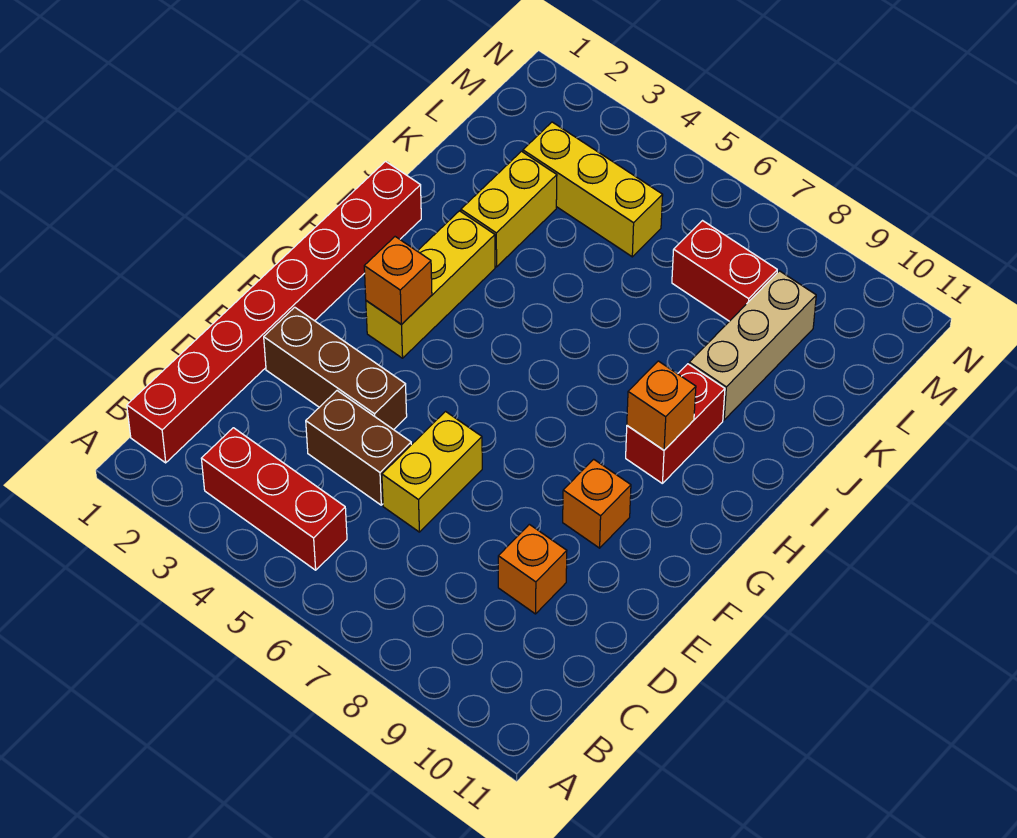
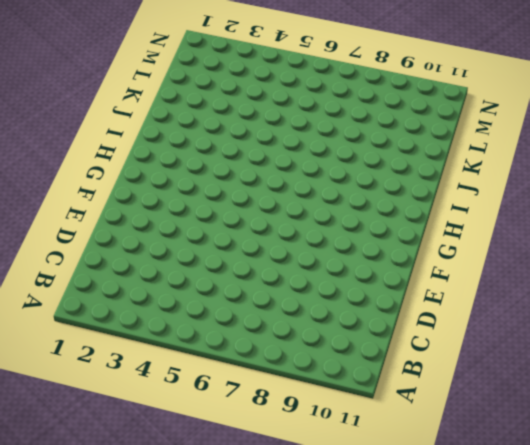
none -> red 1x8 brick [127,161,421,463]
none -> red 1x3 brick [201,428,347,570]
none -> brown 1x2 brick [306,391,411,505]

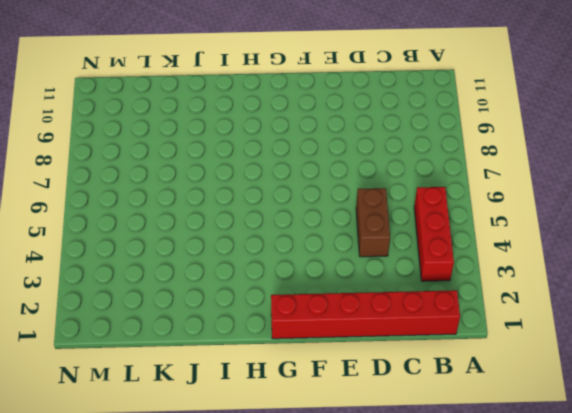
red 1x6 brick [271,290,460,339] -> red 1x8 brick [127,161,421,463]
none -> yellow 1x2 brick [382,412,482,532]
none -> orange 1x1 brick [498,524,567,614]
none -> brown 1x3 brick [264,307,407,430]

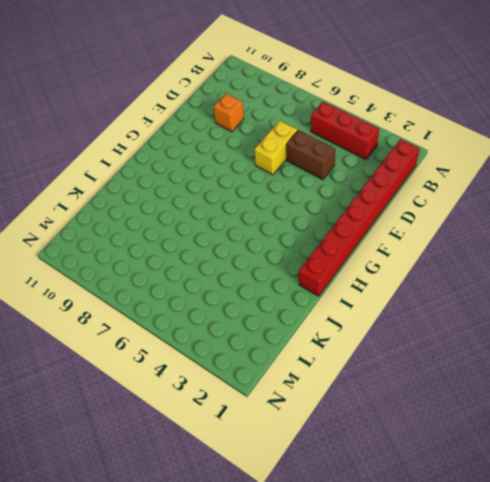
none -> brown 1x3 brick [264,307,407,430]
none -> orange 1x1 brick [563,459,631,548]
none -> yellow 1x3 brick [366,211,495,358]

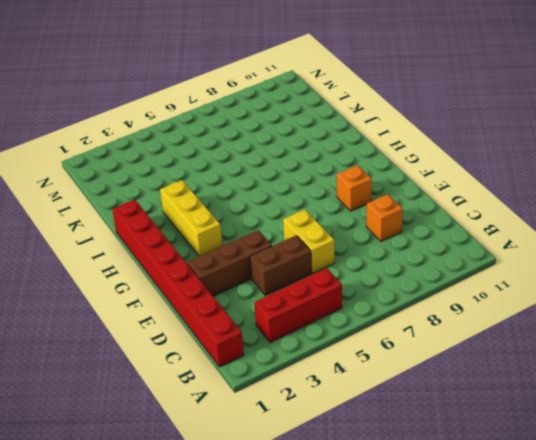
none -> red 1x2 brick [626,364,725,483]
none -> yellow 1x2 brick [461,151,557,267]
none -> tan 1x3 brick [689,271,816,420]

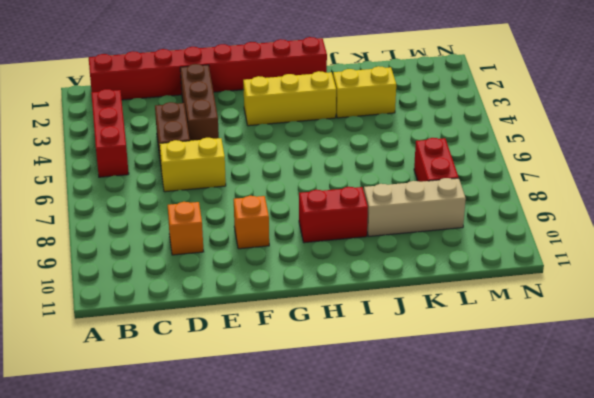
none -> yellow 1x3 brick [523,122,663,257]
none -> orange 1x1 brick [364,237,432,325]
none -> orange 1x1 brick [627,361,696,450]

